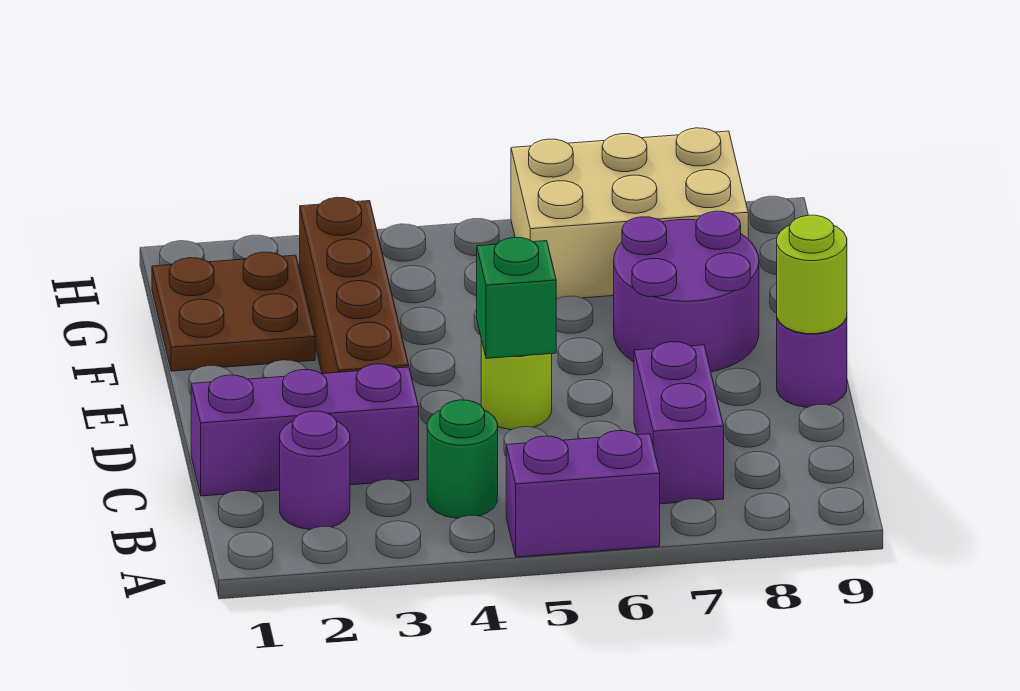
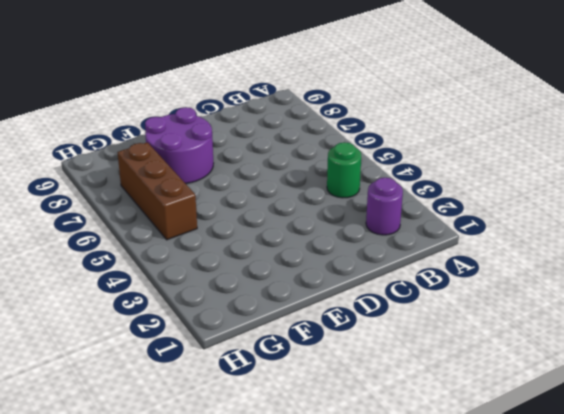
brown 1x3 brick [117,142,197,240] -> tan 2x3 brick [511,128,748,299]
none -> purple 1x2 brick [506,431,660,557]
none -> purple 1x2 brick [634,342,724,504]
none -> purple 1x3 brick [191,364,419,496]

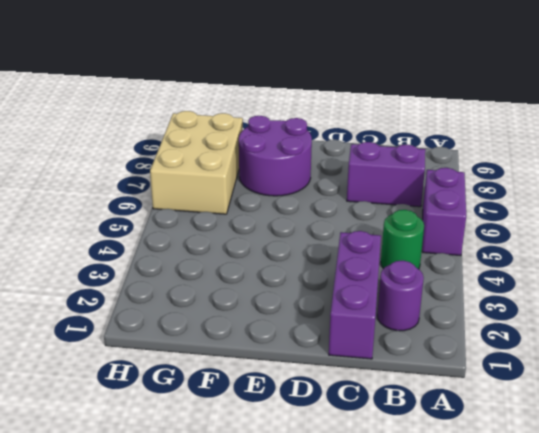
none -> brown 1x4 brick [300,197,409,374]
none -> lime 1x1 round brick [481,340,552,430]
none -> purple 1x1 round brick [777,318,847,407]

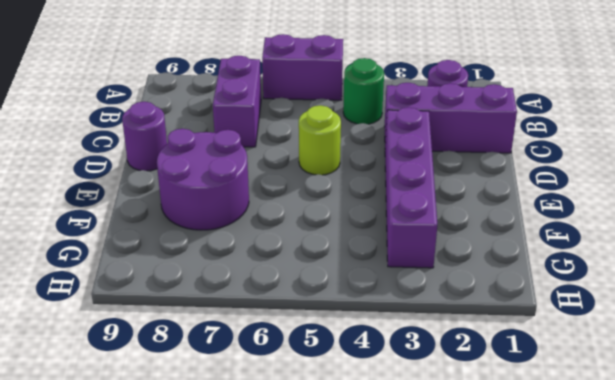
purple 1x4 brick [385,107,437,268] -> brown 1x4 brick [300,197,409,374]
none -> brown 2x2 plate [152,252,315,371]
none -> tan 2x3 brick [511,128,748,299]
none -> green 1x1 brick [477,237,556,358]

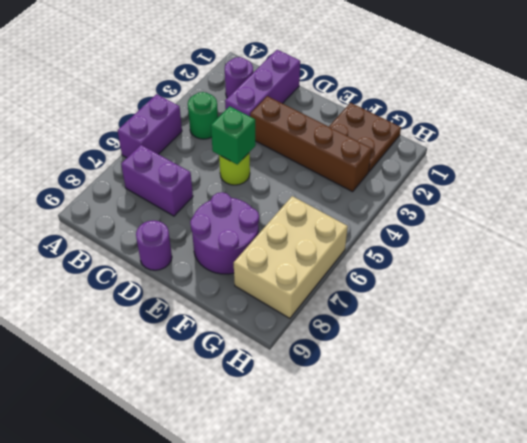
none -> lime 1x1 round brick [777,215,847,334]

